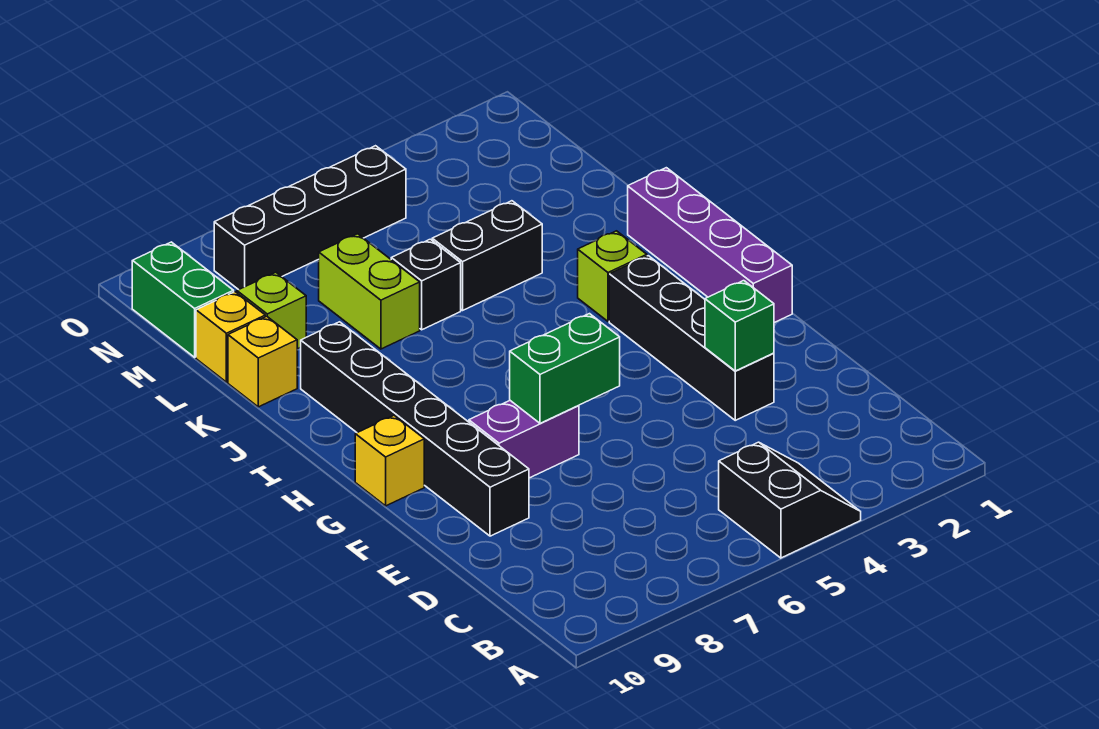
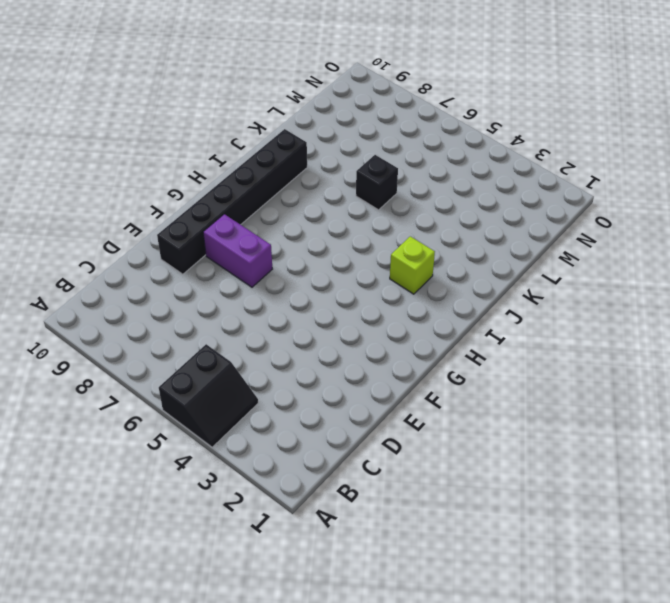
none -> black 1x4 brick [609,256,774,420]
none -> purple 1x4 brick [628,168,792,323]
none -> yellow 1x1 brick [355,415,424,506]

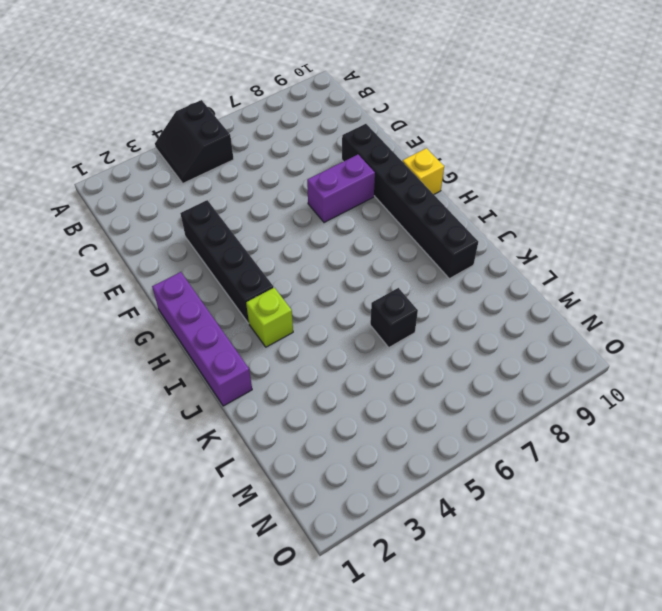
none -> black 1x2 brick [432,201,542,310]
none -> lime 1x2 brick [319,234,420,349]
none -> yellow 1x1 brick [228,316,297,407]

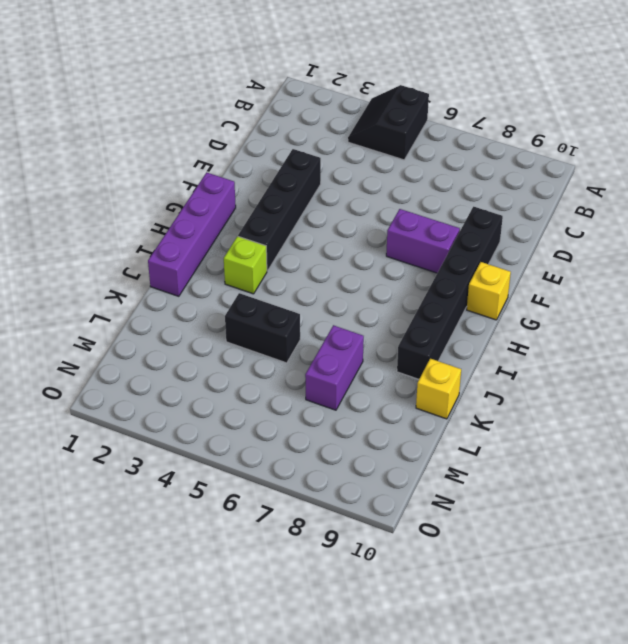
purple 1x2 brick [305,325,364,410] -> lime 1x2 brick [319,234,420,349]
none -> black 1x1 brick [391,239,461,330]
none -> lime 1x1 brick [237,272,306,349]
none -> yellow 1x1 brick [196,292,265,382]

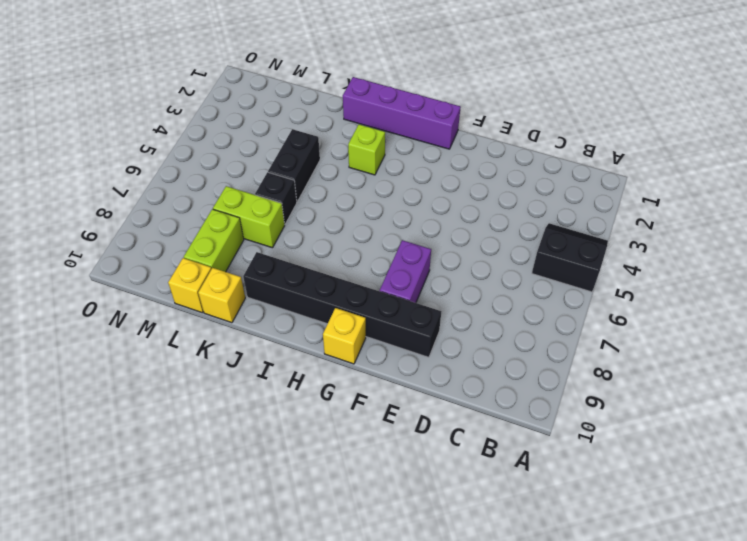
lime 1x2 brick [184,209,244,272] -> lime 1x1 brick [237,272,306,349]
none -> black 1x4 brick [609,256,774,420]
none -> green 1x2 brick [132,242,234,357]
none -> black 1x4 brick [214,146,406,290]

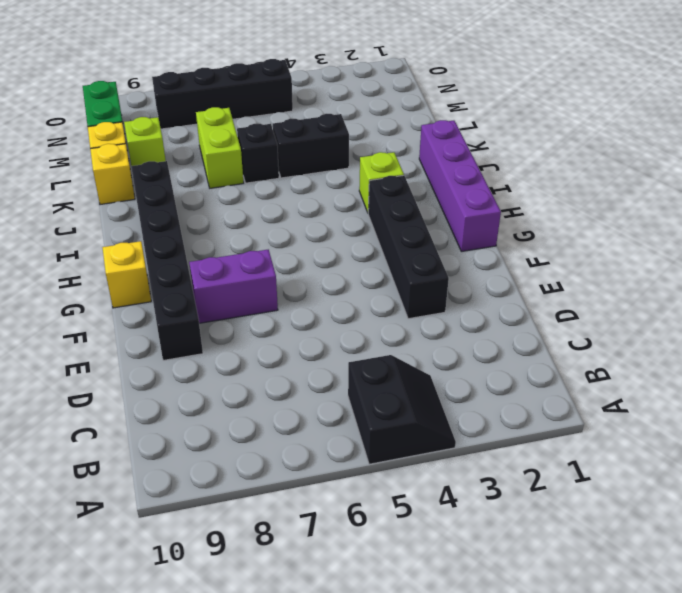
none -> green 1x1 brick [705,281,774,371]
none -> green 1x2 brick [510,314,620,423]

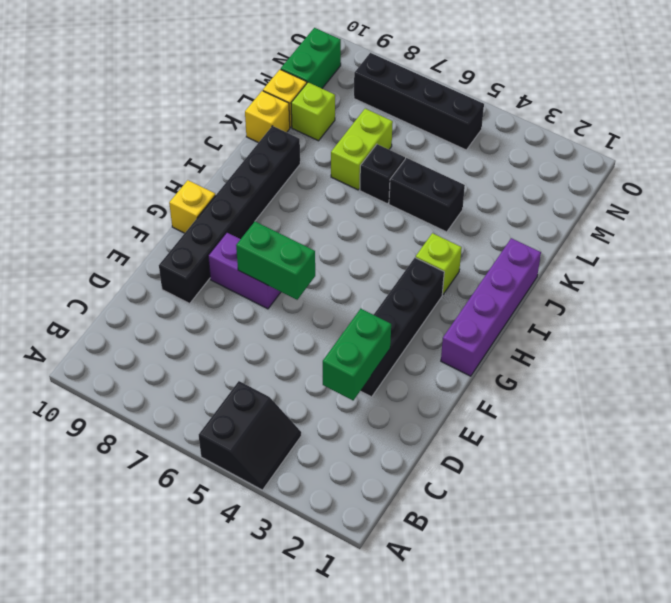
green 1x2 brick [323,309,391,400] -> green 1x1 brick [705,281,774,371]

